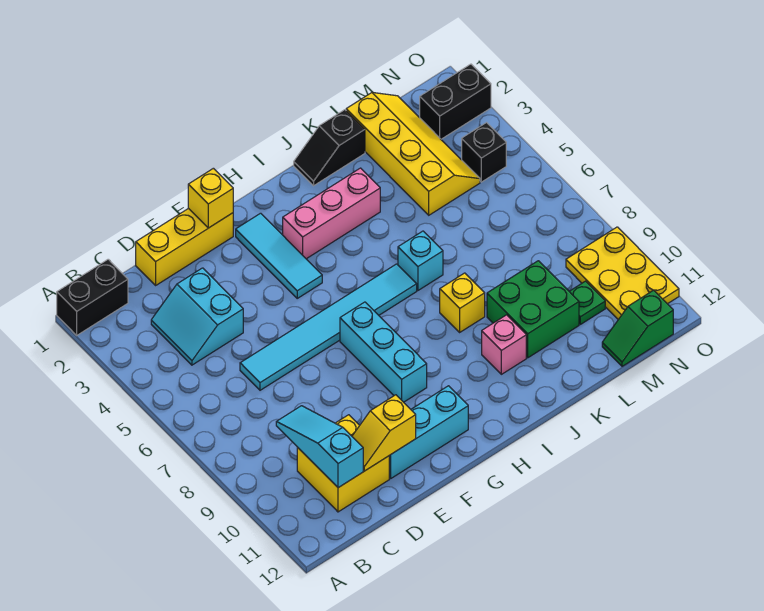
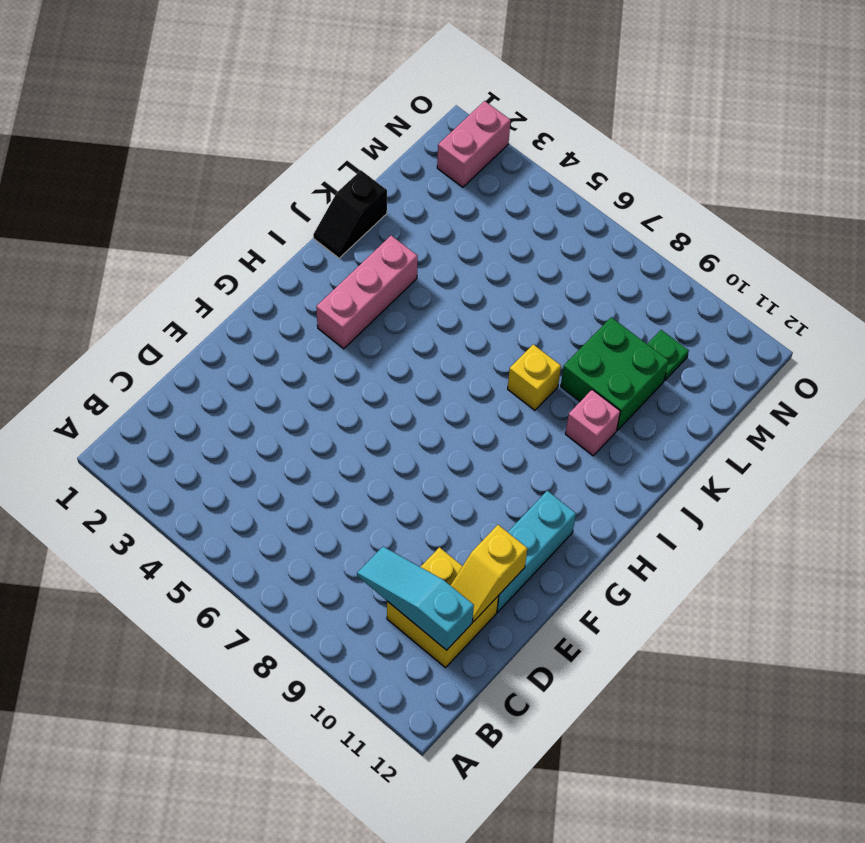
pink 1x2 brick [437,101,511,187] -> black 1x2 brick [420,64,491,139]
none -> black 1x2 brick [57,259,128,335]
none -> cyan 2x2 slope [151,268,243,365]
none -> yellow 1x3 brick [136,208,233,285]

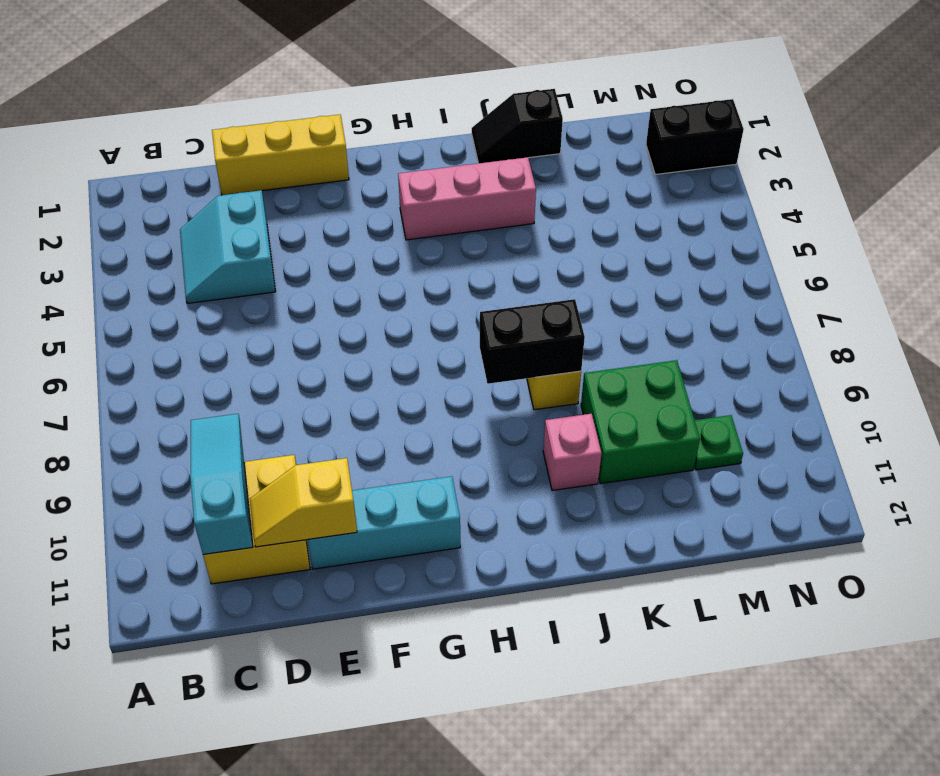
black 1x2 brick [480,299,585,384] -> black 1x2 brick moved to [57,259,128,335]
none -> cyan 1x6 tile [240,264,417,390]
none -> cyan 1x3 tile [236,213,322,298]
none -> cyan 1x3 brick [340,302,427,402]

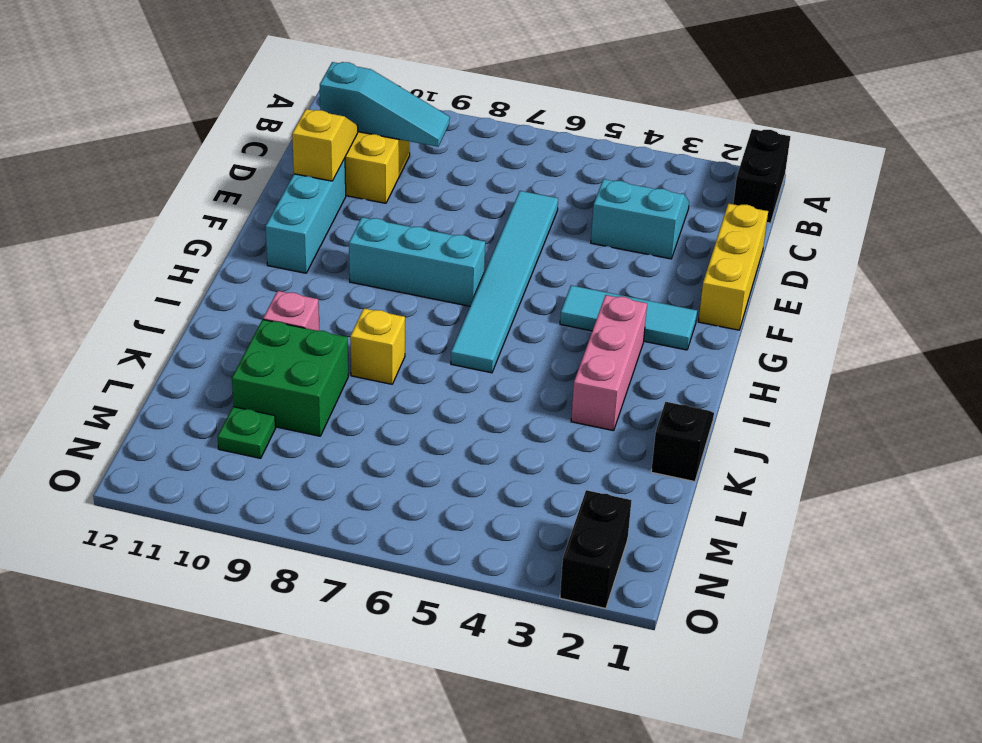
none -> cyan 1x1 brick [398,231,443,290]
none -> yellow 2x4 slope [346,92,480,215]
none -> green 1x2 slope [602,290,673,366]

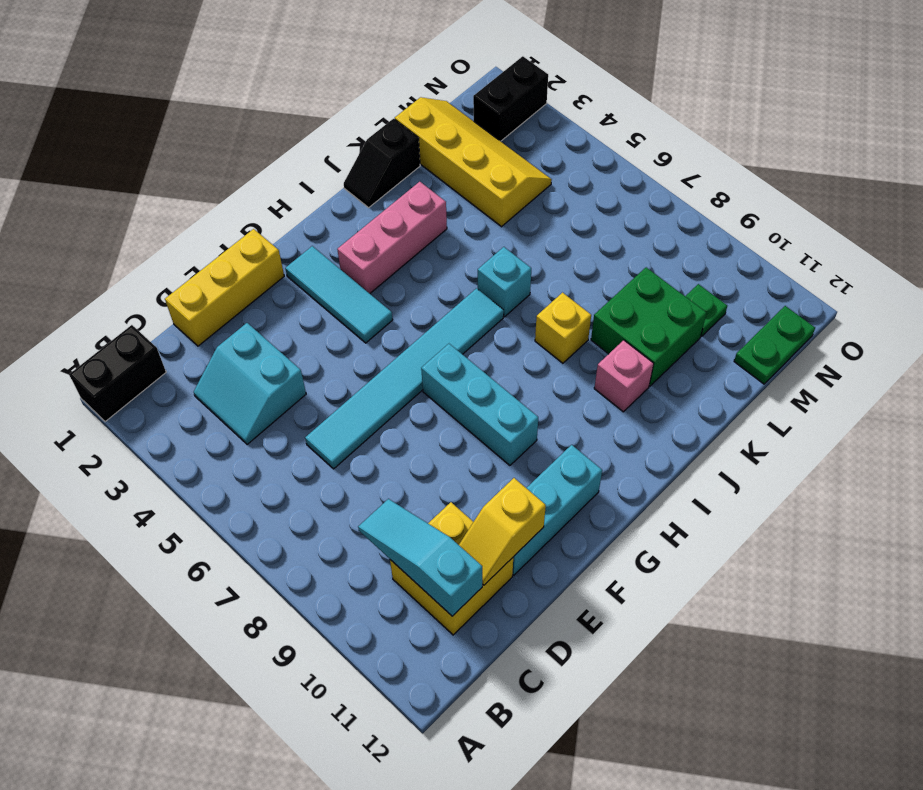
green 1x2 plate [734,306,815,384] -> green 1x2 slope [602,290,673,366]
none -> black 1x1 brick [462,123,506,182]
none -> yellow 2x3 plate [566,227,679,320]
none -> yellow 1x1 brick [188,168,233,228]

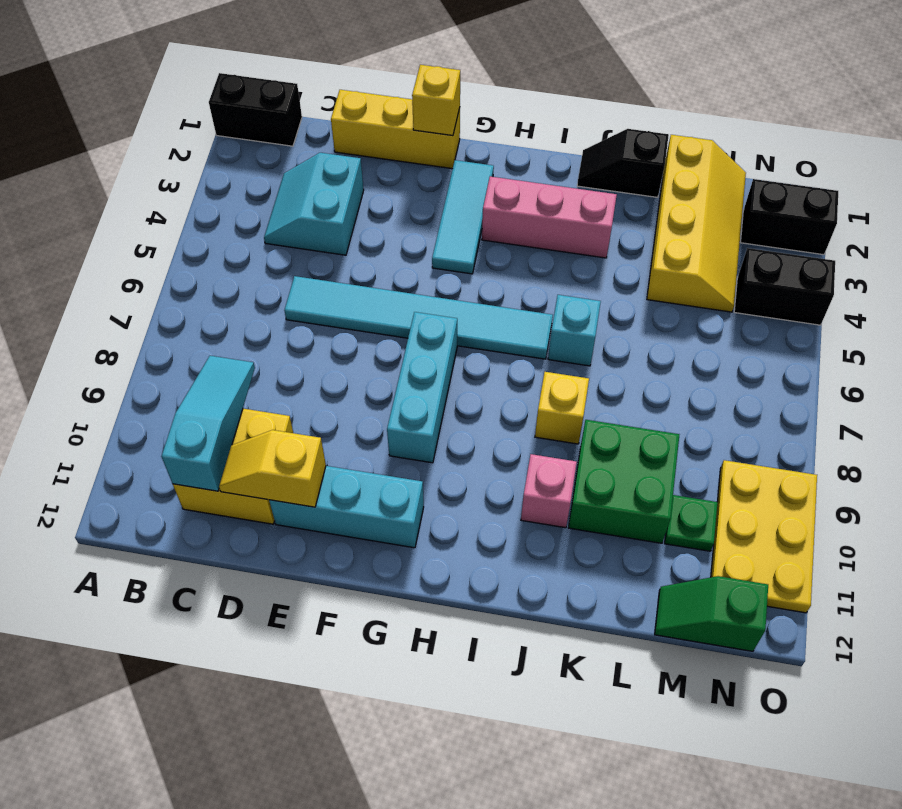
black 1x2 brick [734,248,835,325] -> black 1x1 brick [462,123,506,182]

